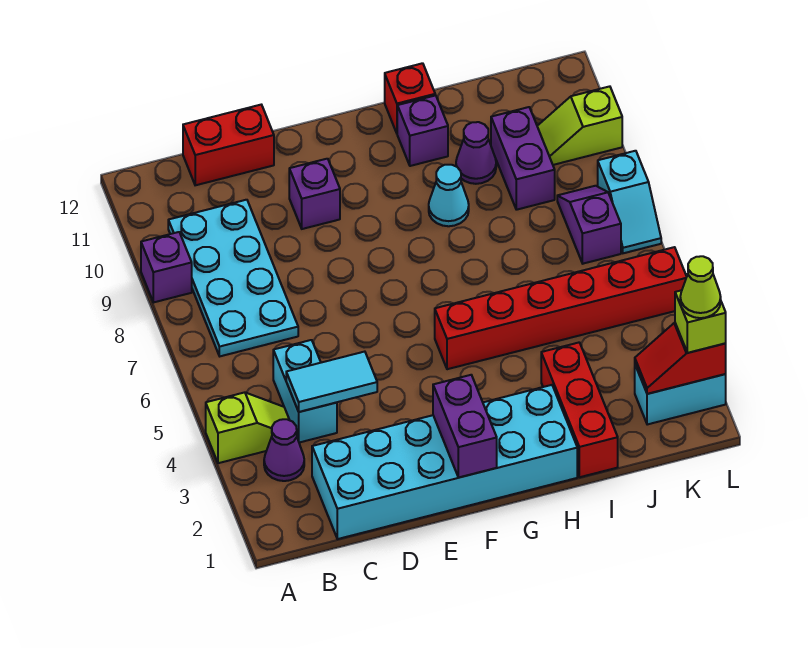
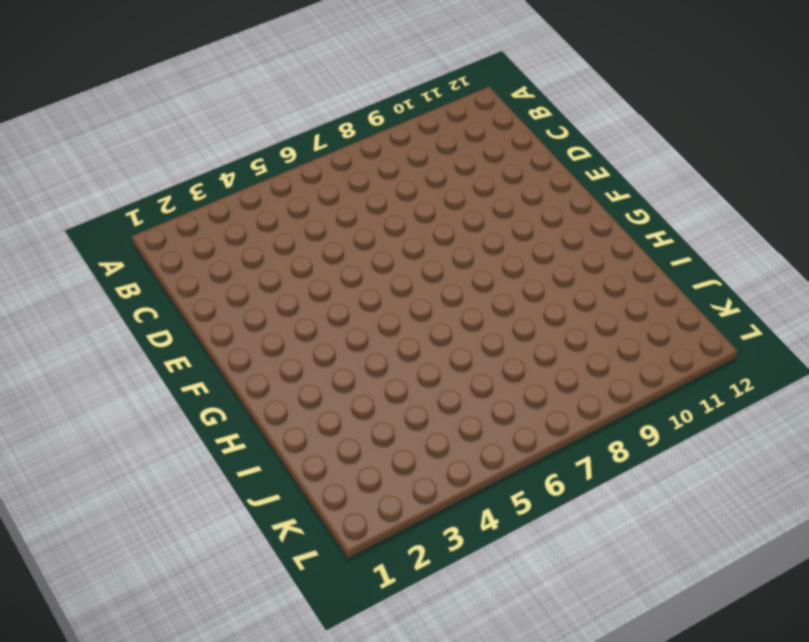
none -> lime 1x2 slope [206,392,289,463]
none -> purple 1x1 brick [141,232,192,302]
none -> purple 1x1 cone [264,419,304,481]

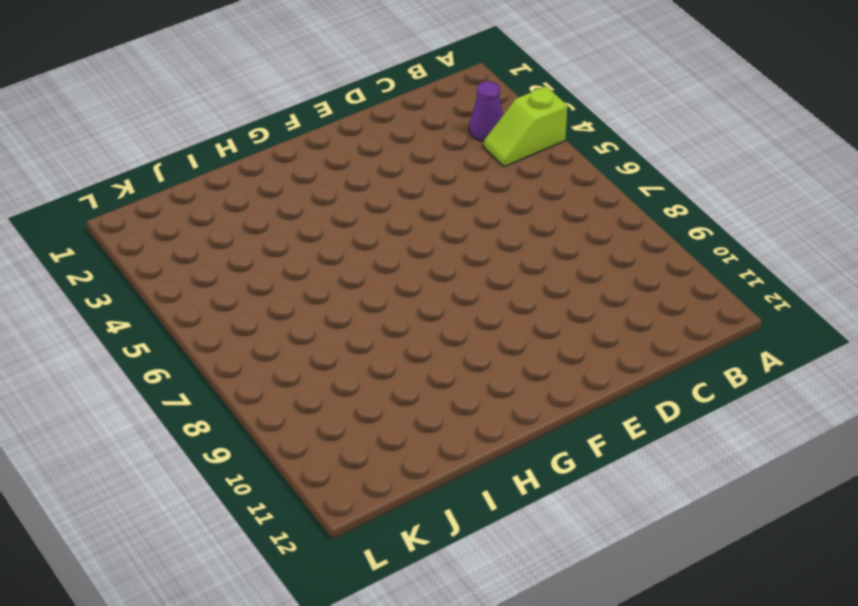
none -> purple 1x1 brick [141,232,192,302]
none -> cyan 2x4 plate [168,200,298,356]
none -> cyan 2x6 brick [312,385,577,539]

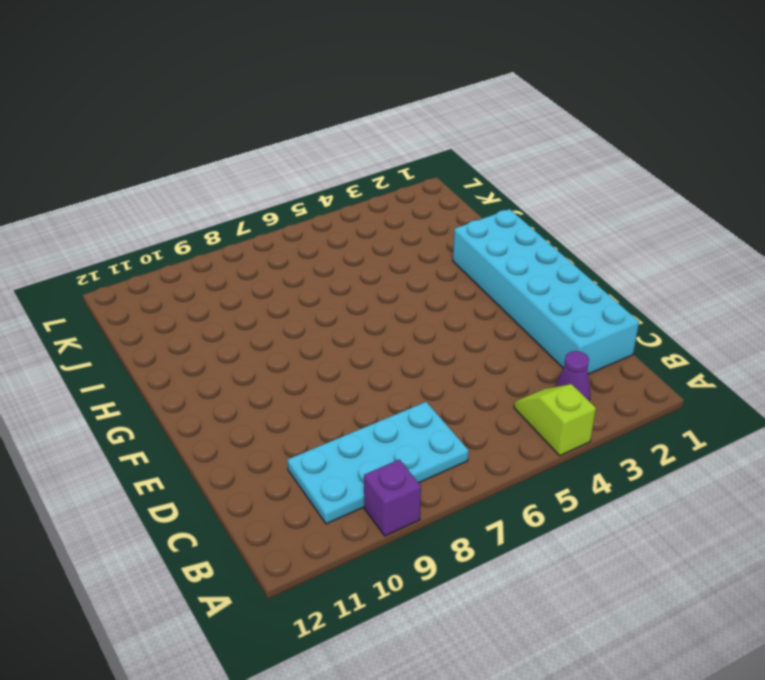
none -> cyan 1x2 brick [273,340,337,443]
none -> red 1x2 brick [183,105,274,185]
none -> purple 1x1 brick [289,159,340,229]

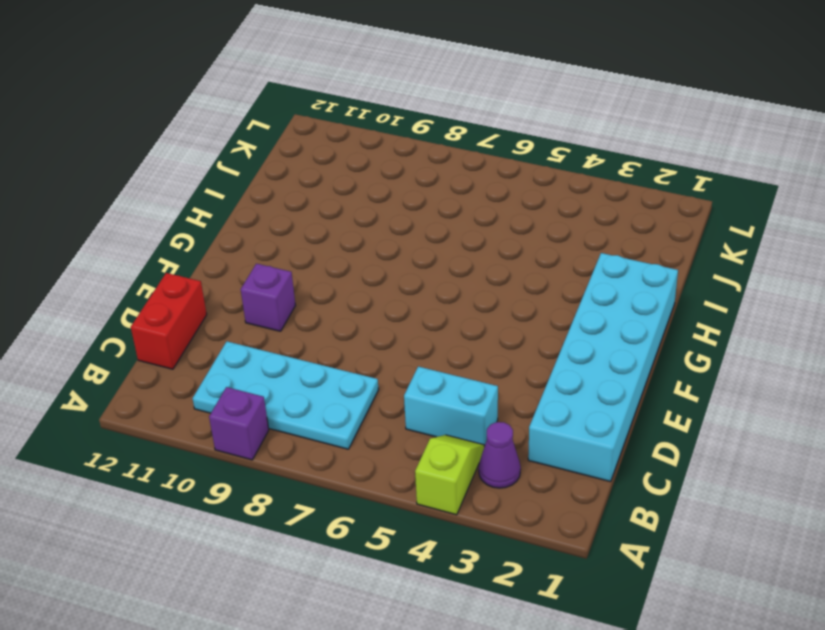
none -> red 1x6 brick [435,247,687,369]
none -> cyan 1x1 cone [429,165,469,226]
none -> purple 1x1 brick [397,95,448,166]

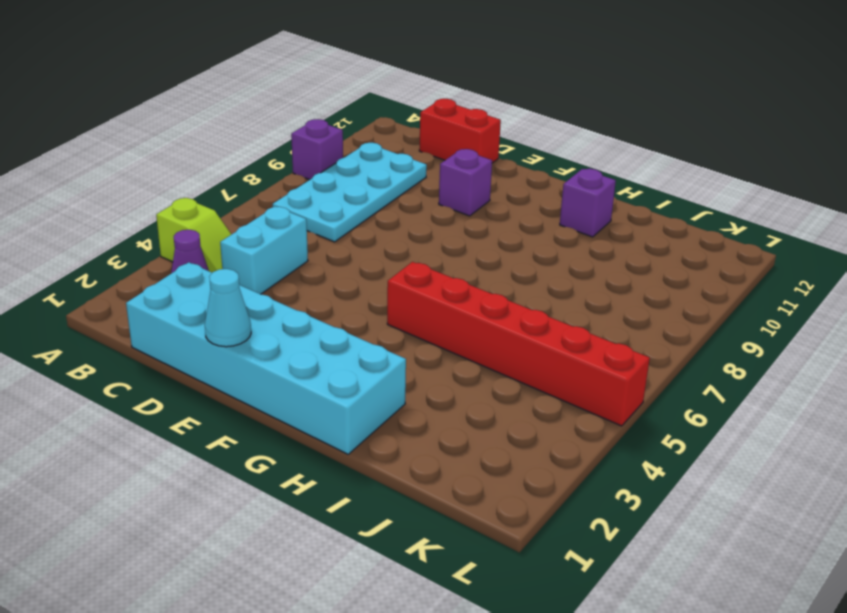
cyan 1x1 cone [205,269,251,347] -> cyan 1x1 cone moved to [429,165,469,226]
none -> red 1x1 brick [385,63,435,133]
none -> red 1x3 brick [541,343,618,477]
none -> purple 1x1 cone [456,122,496,184]

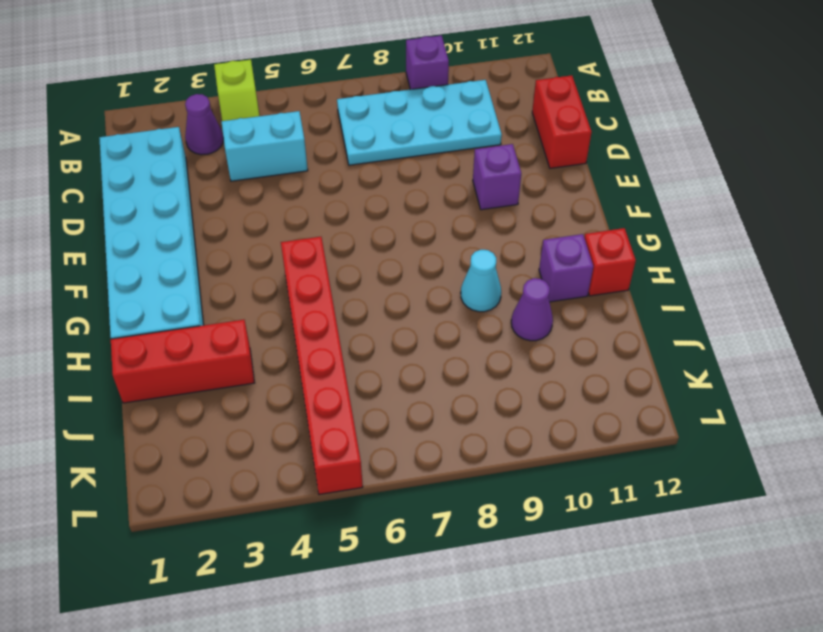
none -> purple 1x2 brick [491,107,555,210]
none -> cyan 1x2 brick [635,365,726,425]
none -> purple 1x2 slope [557,186,621,264]

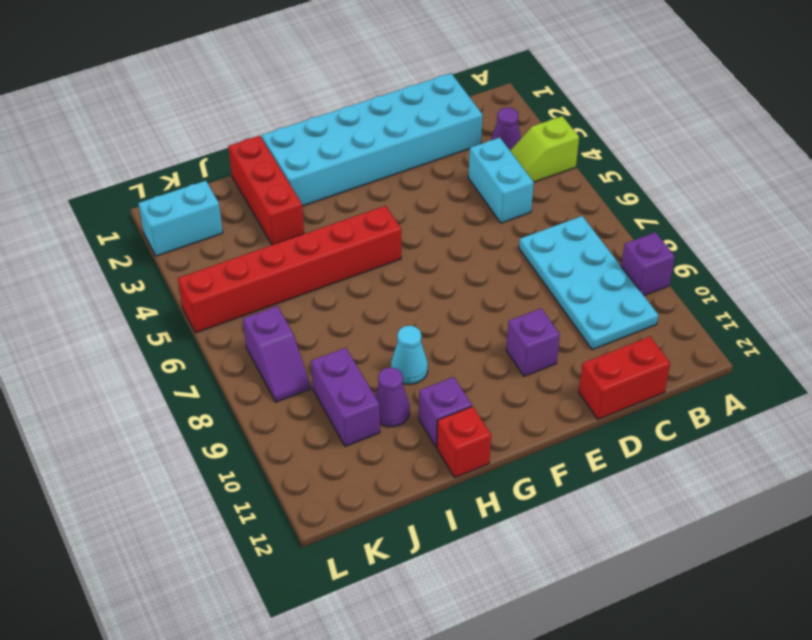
none -> lime 1x2 slope [537,86,622,165]
none -> cyan 1x2 slope [598,151,661,253]
none -> cyan 1x2 tile [286,352,377,412]

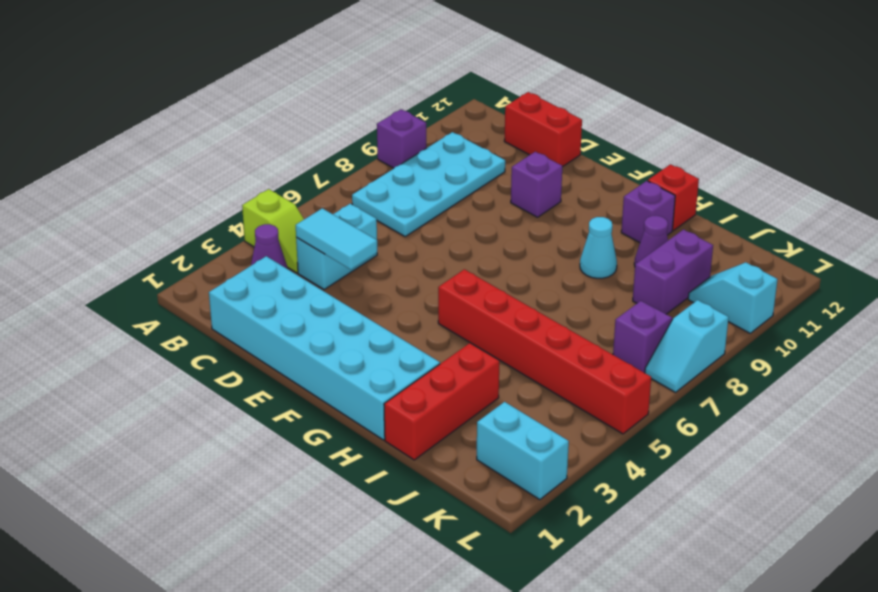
cyan 1x2 slope [688,262,778,333] -> lime 1x2 slope [537,86,622,165]
none -> purple 1x2 brick [433,375,497,478]
none -> red 1x2 slope [635,323,726,394]
none -> lime 1x1 brick [675,290,726,353]

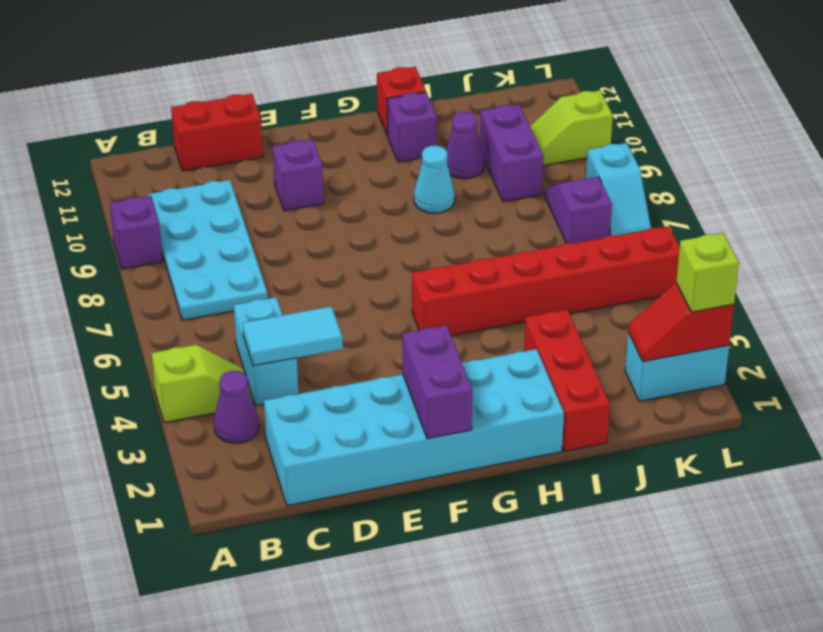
none -> lime 1x1 cone [680,256,721,318]

